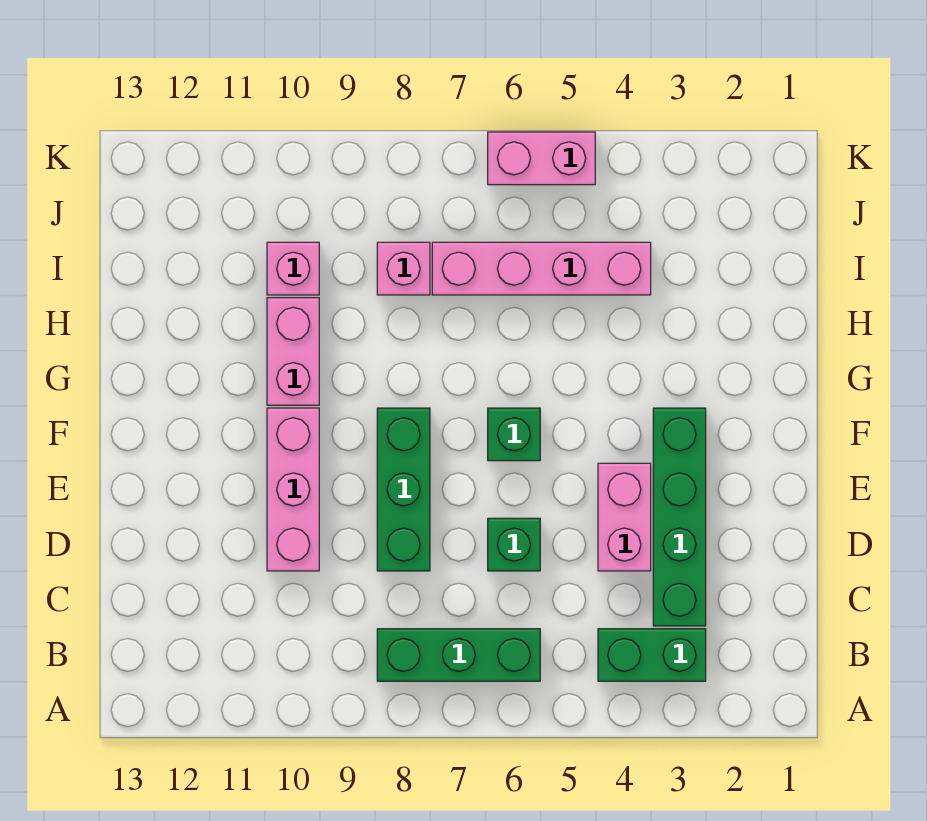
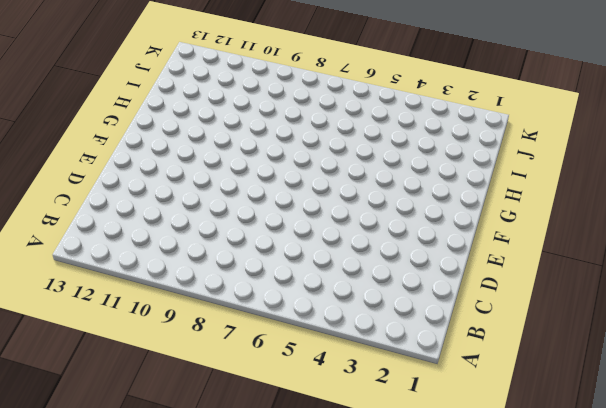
none -> green 1x2 brick [598,629,706,681]
none -> green 1x3 brick [377,629,540,681]
none -> green 1x4 brick [653,408,706,626]

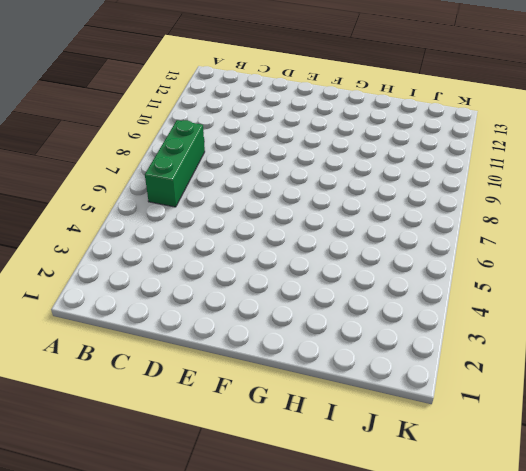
none -> green 1x2 brick [598,629,706,681]
none -> green 1x4 brick [653,408,706,626]
none -> pink 1x2 brick [598,463,651,571]

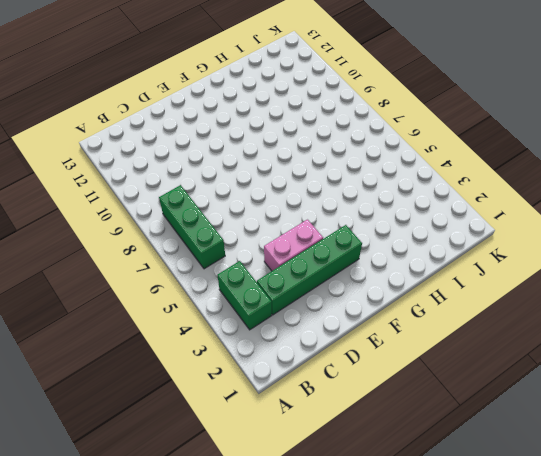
none -> green 1x1 brick [488,518,540,571]
none -> green 1x3 brick [377,408,430,571]
none -> pink 1x3 brick [267,408,319,571]

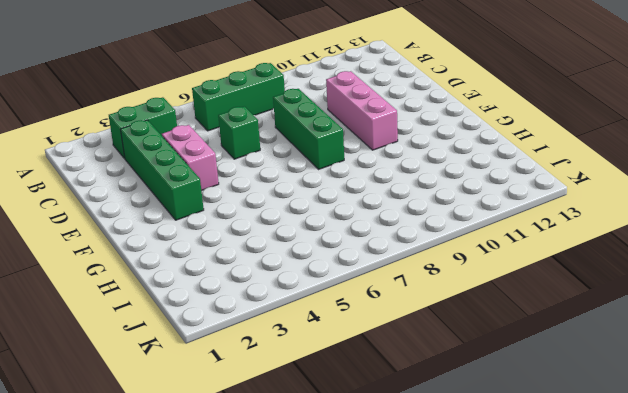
none -> green 1x1 brick [488,408,540,461]
none -> pink 1x2 brick [267,298,319,405]
none -> pink 1x4 brick [432,242,651,295]

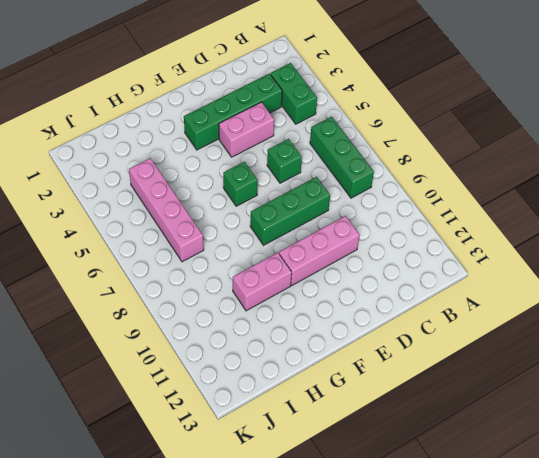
none -> pink 1x1 brick [377,242,430,295]
none -> pink 1x1 brick [267,242,319,295]
none -> pink 1x2 brick [488,132,595,185]

